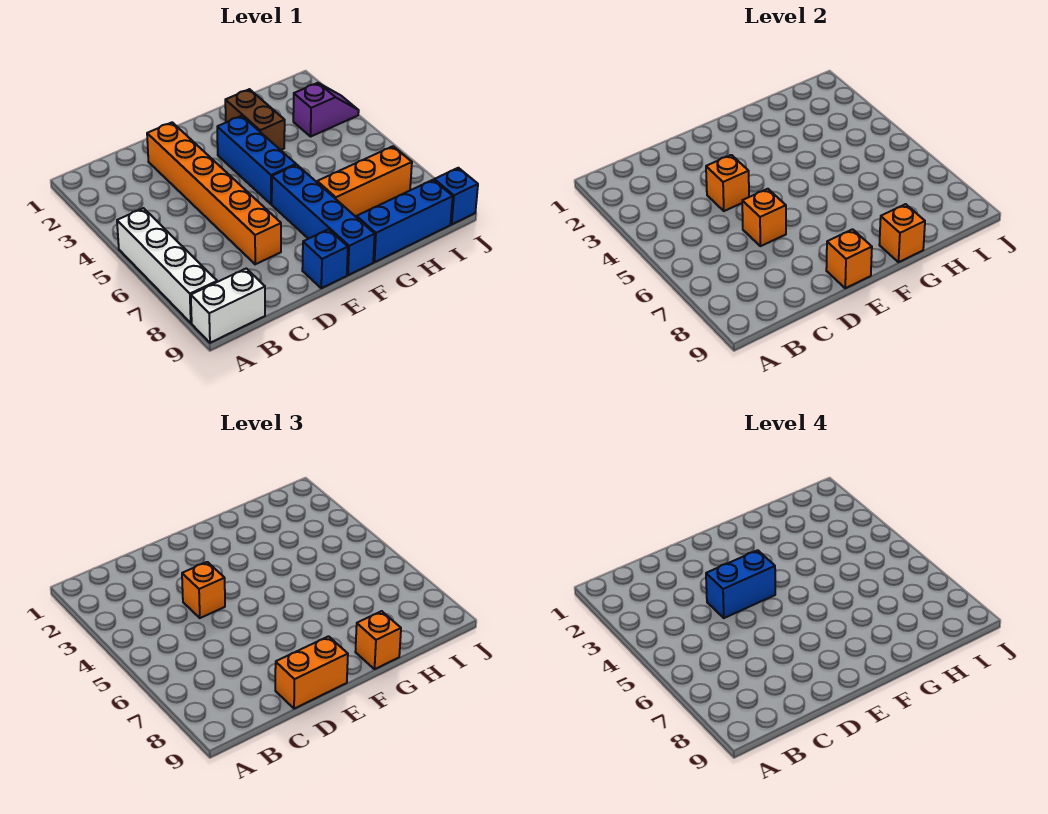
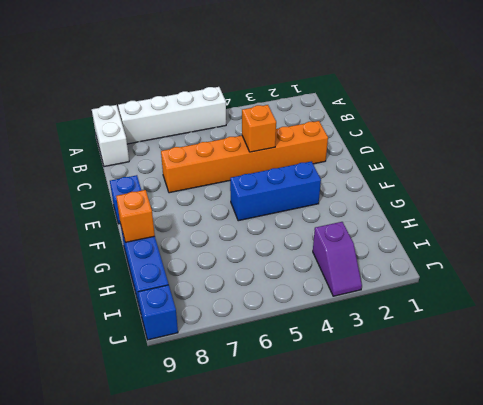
none -> blue 1x4 brick [272,165,375,275]
none -> brown 1x2 brick [225,89,285,150]
none -> orange 1x3 brick [317,146,412,217]

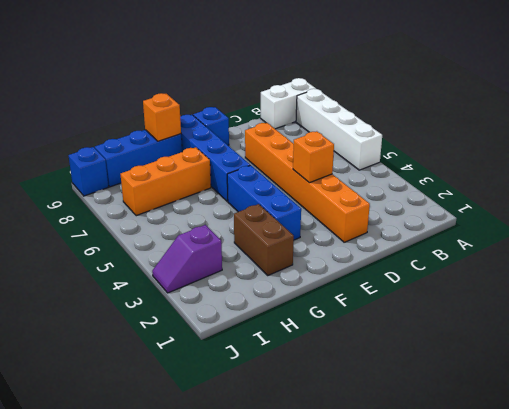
none -> orange 1x1 brick [742,189,786,246]
none -> orange 1x1 brick [826,229,872,288]
none -> orange 1x1 brick [182,562,225,618]

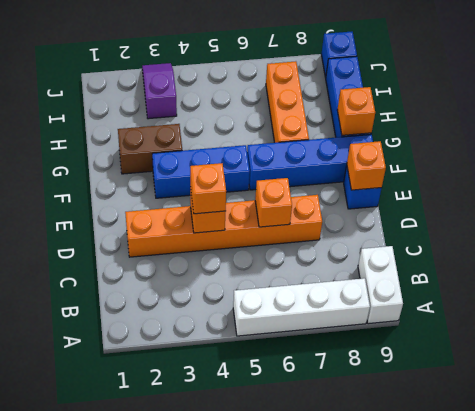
none -> orange 1x2 brick [275,636,348,709]
none -> orange 1x1 brick [355,611,401,669]
none -> blue 1x2 brick [706,550,775,618]

